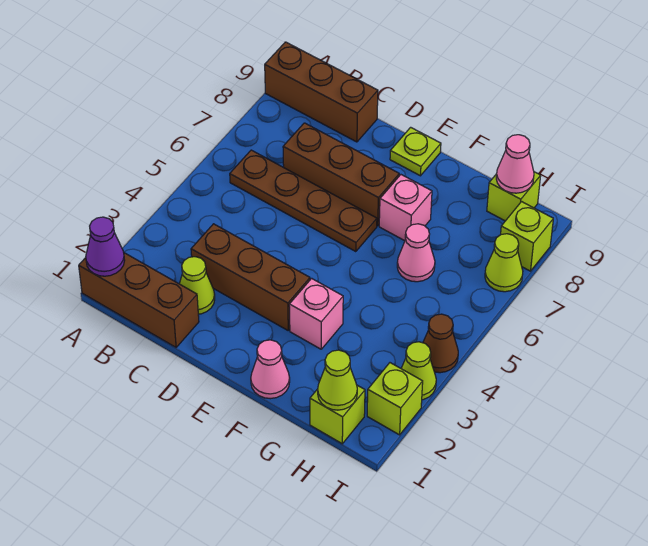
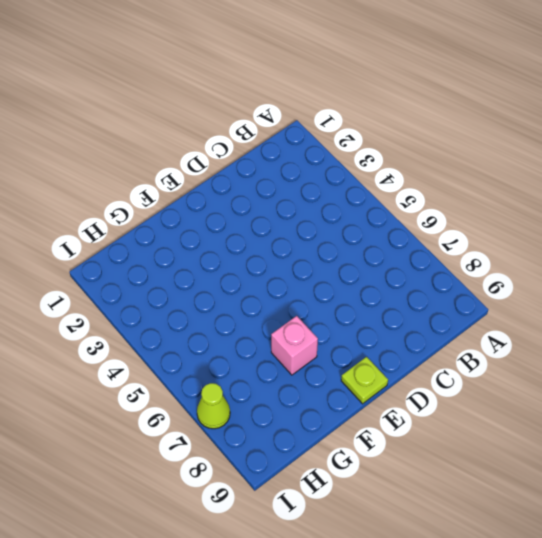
none -> brown 1x3 brick [79,253,199,347]
none -> brown 1x3 brick [265,42,378,142]
none -> brown 1x4 plate [230,150,377,252]

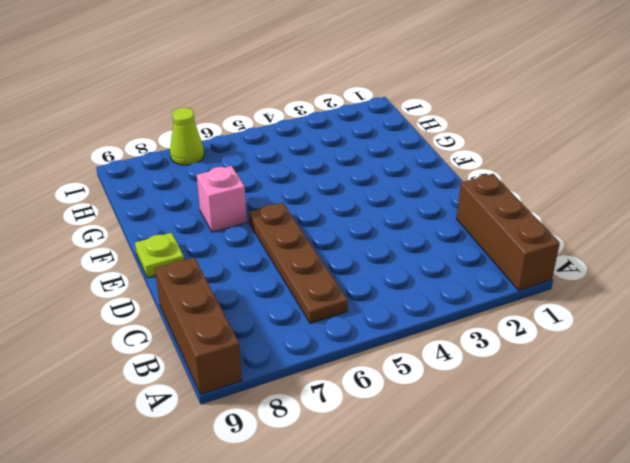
none -> lime 1x1 cone [180,257,215,314]
none -> brown 1x3 brick [191,224,310,330]
none -> brown 1x3 brick [283,123,399,226]

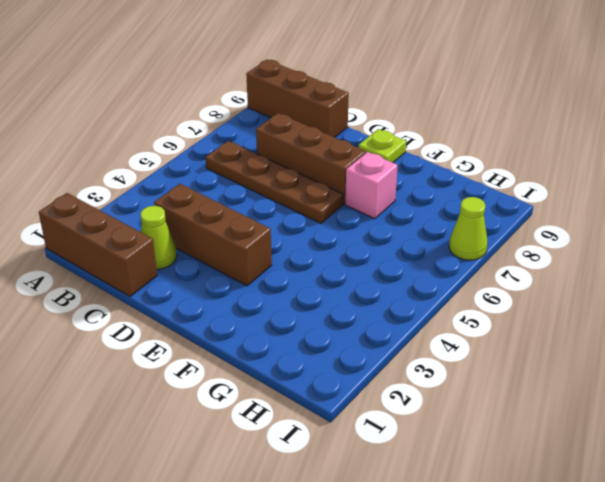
none -> pink 1x1 cone [251,340,290,399]
none -> pink 1x1 brick [289,278,343,349]
none -> pink 1x1 cone [397,224,435,282]

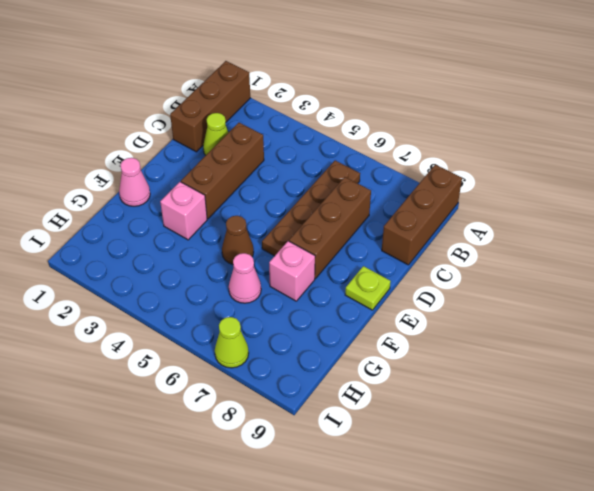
brown 1x1 cone [222,216,254,265] -> brown 1x1 cone moved to [423,314,458,373]
none -> lime 1x1 brick [310,385,365,444]
none -> lime 1x1 brick [487,172,541,221]
none -> lime 1x1 brick [367,363,423,435]

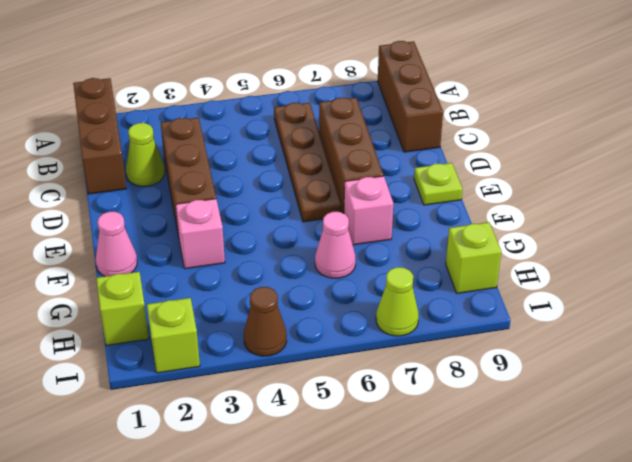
none -> lime 1x1 cone [401,342,436,400]
none -> lime 1x1 brick [501,202,553,271]
none -> purple 1x1 cone [86,217,125,276]

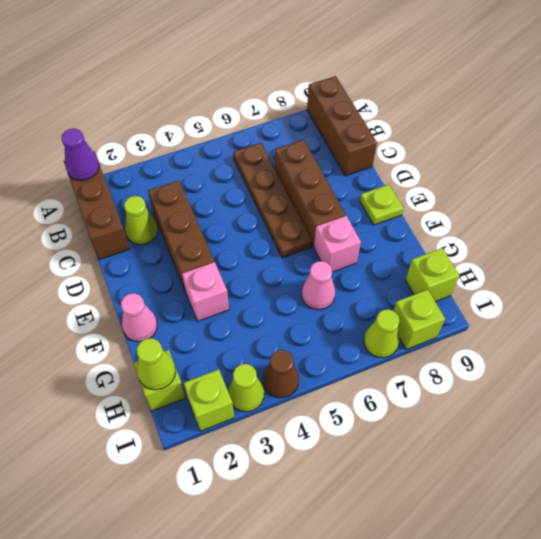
none -> pink 1x1 cone [496,135,534,193]

